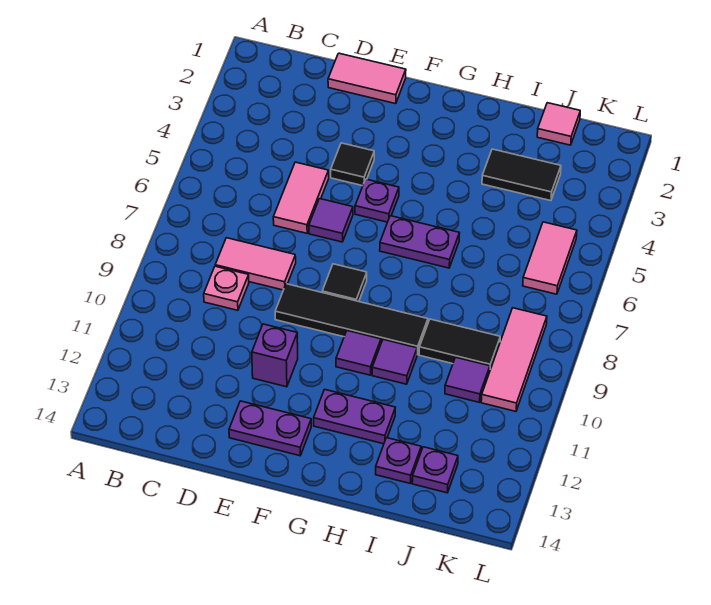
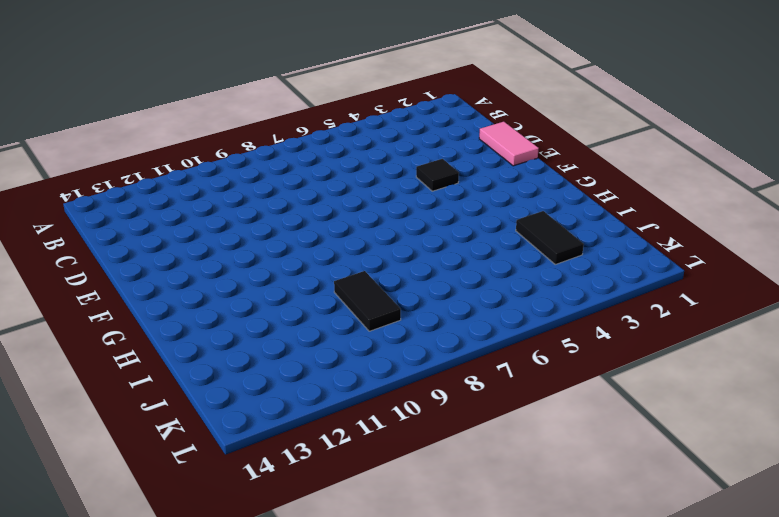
none -> pink 1x2 tile [215,238,296,290]
none -> pink 1x1 plate [204,266,249,310]
none -> pink 1x2 tile [273,162,329,233]

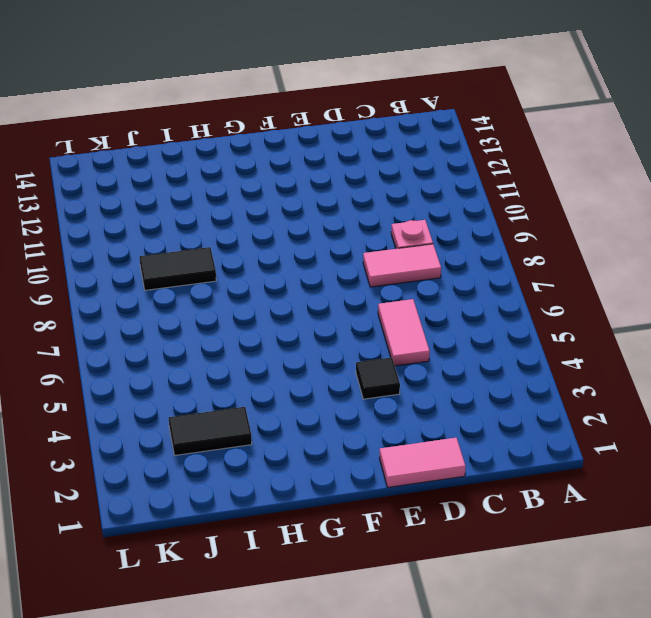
none -> purple 1x1 tile [309,199,353,242]
none -> black 1x4 tile [275,284,428,355]
none -> purple 1x1 brick [252,324,298,387]

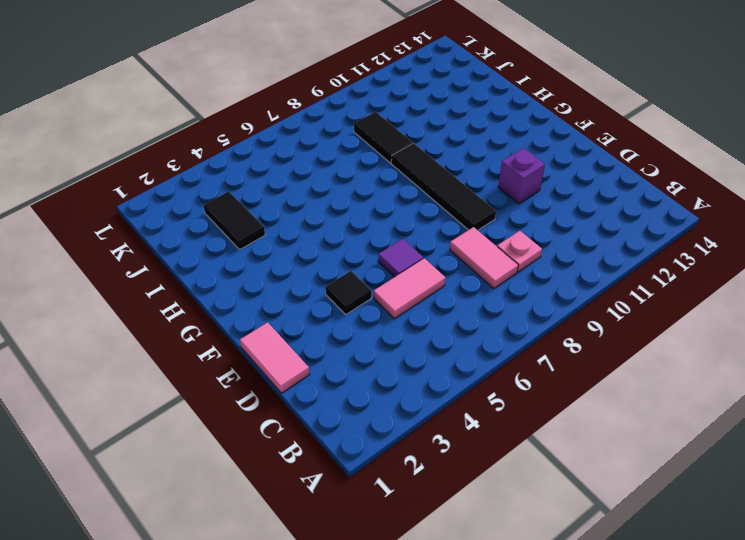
none -> purple 1x2 plate [229,401,311,456]
none -> purple 1x1 plate [355,179,399,222]
none -> black 1x1 tile [322,264,367,302]

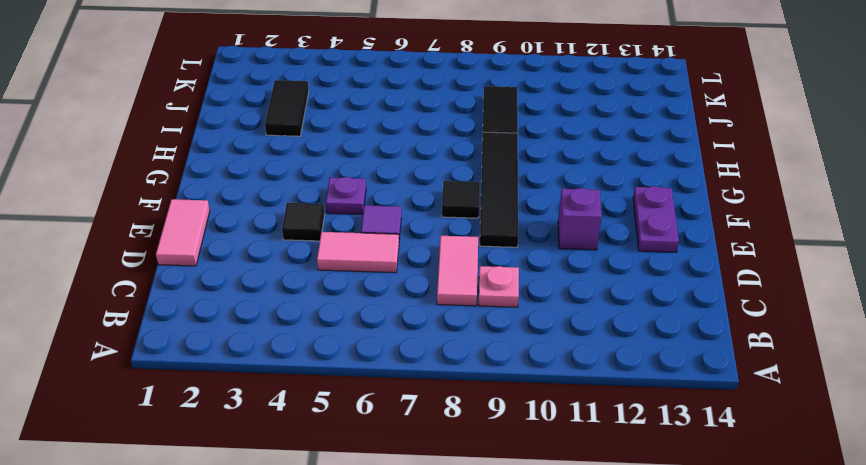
none -> purple 1x2 plate [380,216,460,268]
none -> purple 1x1 tile [336,331,381,375]
none -> purple 1x2 plate [314,389,395,444]

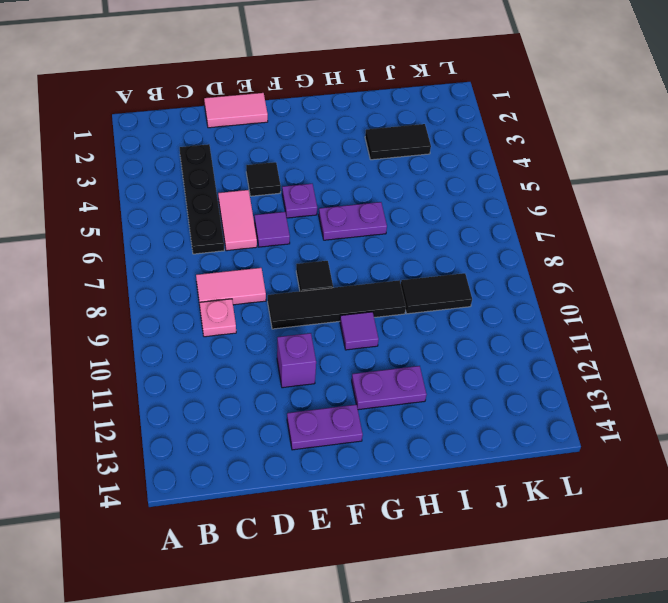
black 1x4 plate [180,144,224,254] -> none
none -> purple 1x1 tile [372,339,417,384]
none -> purple 1x1 plate [376,438,421,484]
none -> pink 1x1 tile [537,103,580,145]

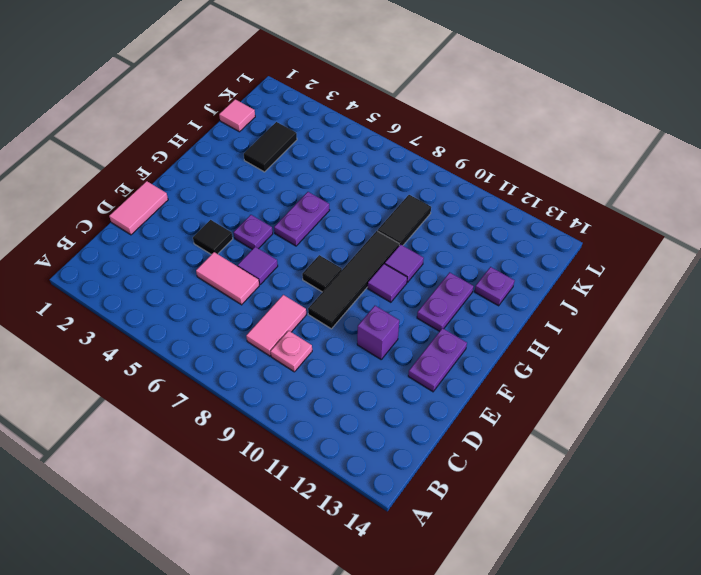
none -> purple 1x1 tile [445,357,490,402]
none -> purple 1x1 plate [412,447,458,493]
none -> pink 1x2 tile [523,222,577,294]

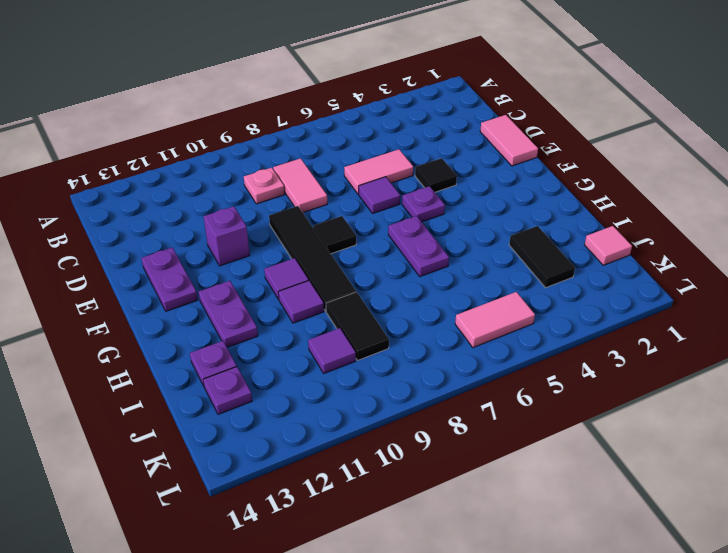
none -> pink 1x3 tile [481,308,547,411]

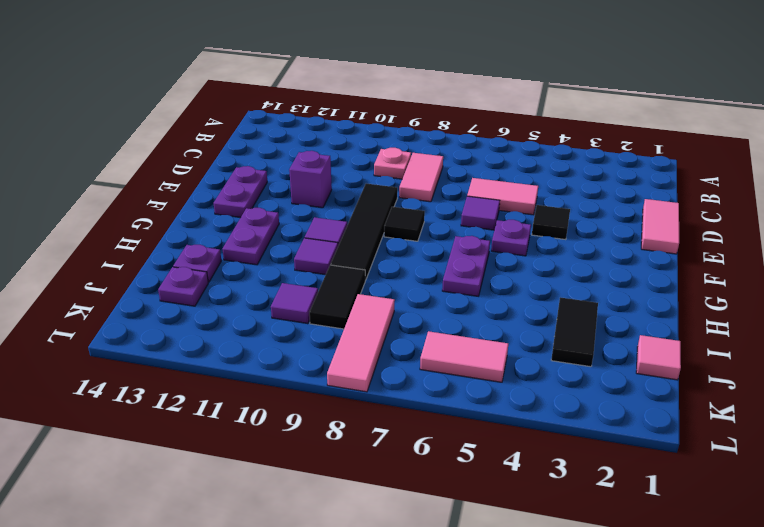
pink 1x3 tile [327,294,395,392] -> pink 1x3 tile turned to [481,308,547,411]

